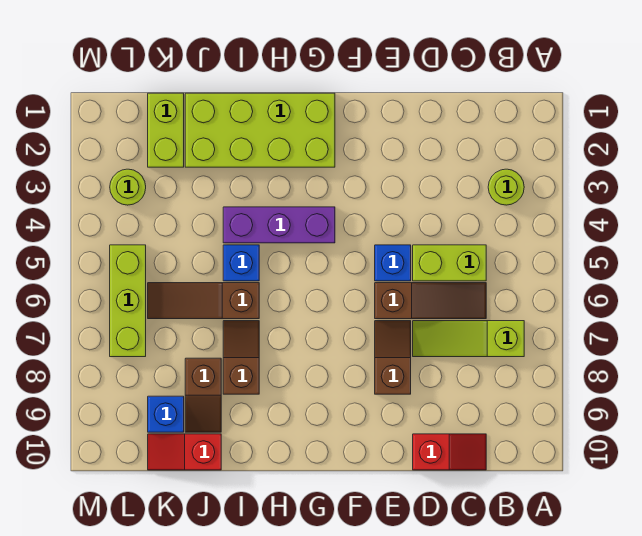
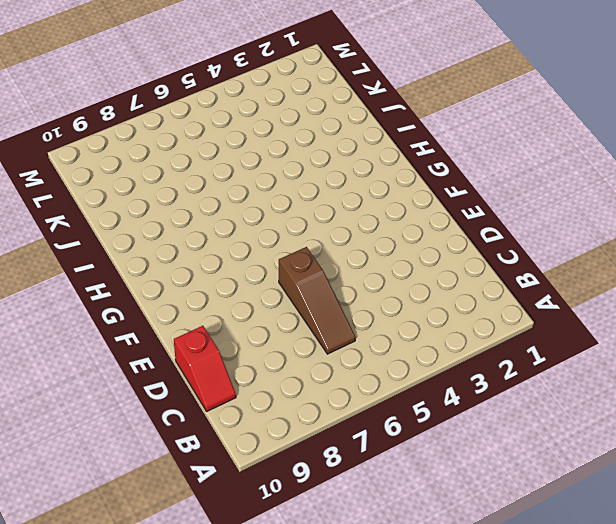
none -> lime 1x1 round brick [488,169,524,205]
none -> lime 1x3 slope [413,321,524,357]
none -> lime 1x2 brick [413,245,486,281]

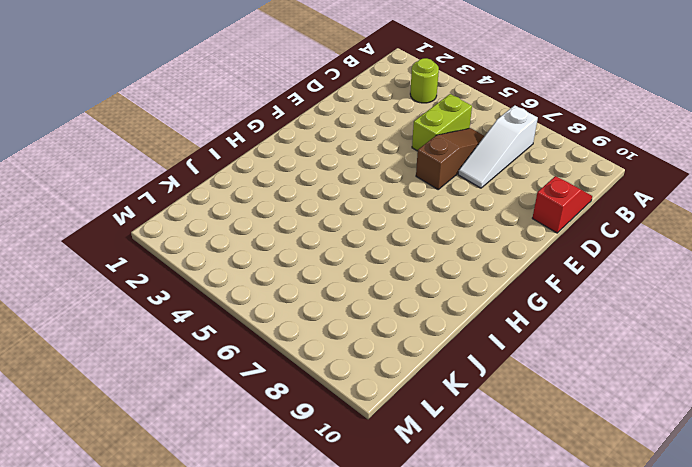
white 1x3 slope [458,105,538,188] -> lime 1x3 slope [413,321,524,357]
none -> blue 1x1 brick [375,245,411,281]
none -> brown 1x2 slope [375,321,411,394]
none -> lime 2x4 brick [185,93,335,167]

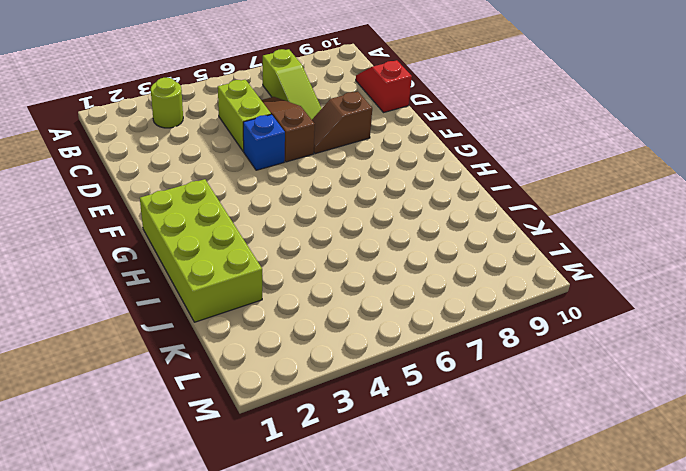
none -> purple 1x3 brick [223,207,335,243]
none -> blue 1x1 brick [223,245,259,281]
none -> brown 1x3 slope [148,283,259,319]

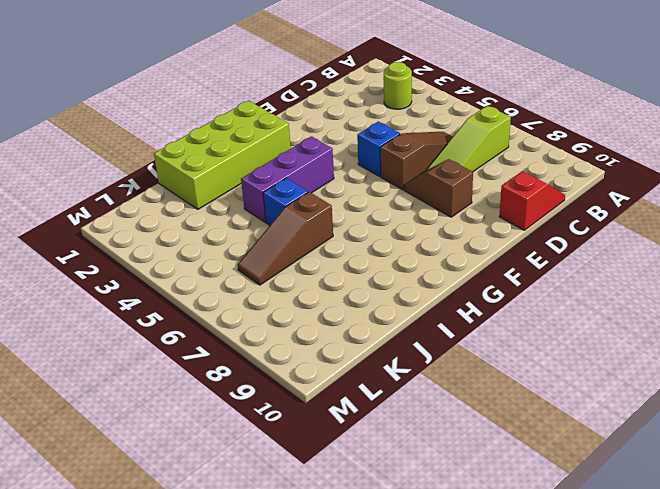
none -> lime 1x2 brick [413,245,486,281]
none -> brown 1x2 slope [223,321,259,394]
none -> brown 1x2 slope [185,358,221,432]

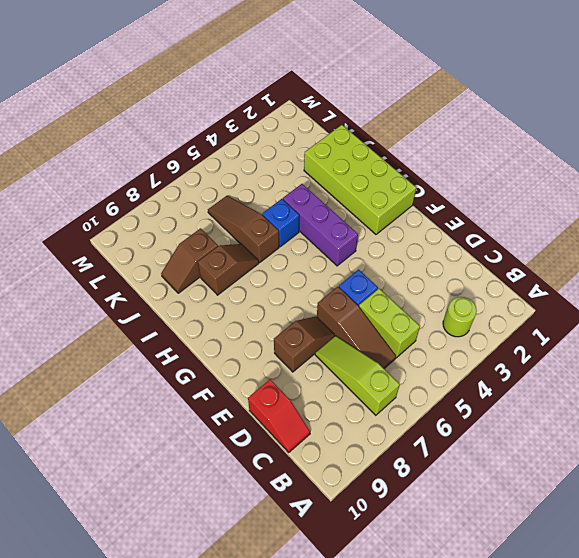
none -> red 1x2 slope [148,434,221,470]
none -> lime 1x2 brick [148,93,184,167]
none -> blue 1x1 brick [148,396,184,432]

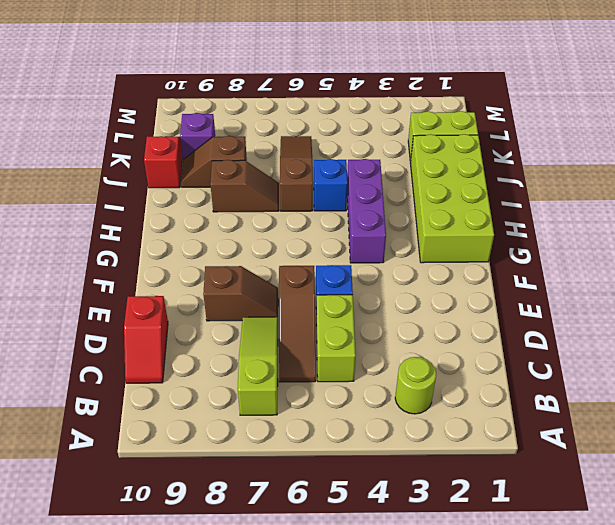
purple 1x1 brick [180,113,215,159] -> blue 1x1 brick [148,396,184,432]
none -> lime 1x1 round brick [110,169,146,205]
none -> lime 1x3 brick [110,245,146,357]

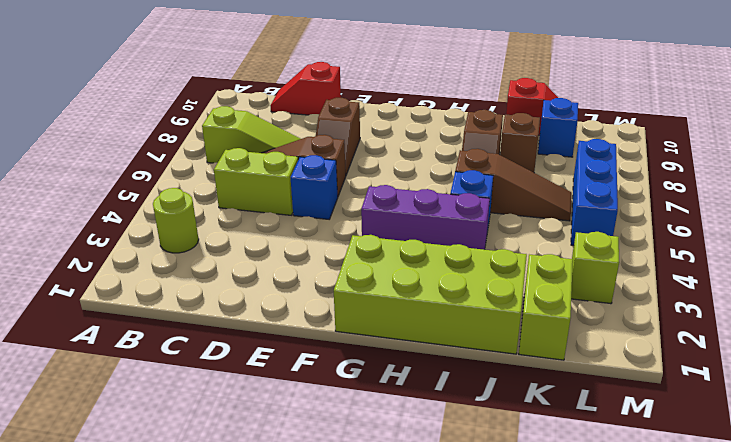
lime 1x1 brick [571,232,619,304] -> lime 1x1 round brick [110,169,146,205]
blue 1x3 brick [571,139,618,246] -> lime 1x3 brick [110,245,146,357]

